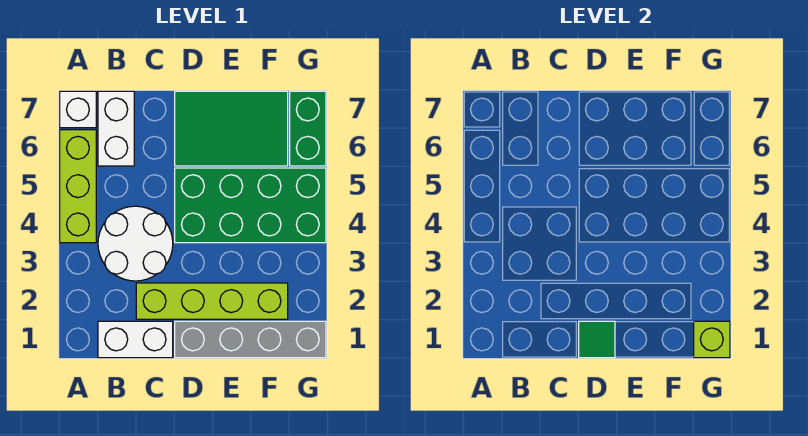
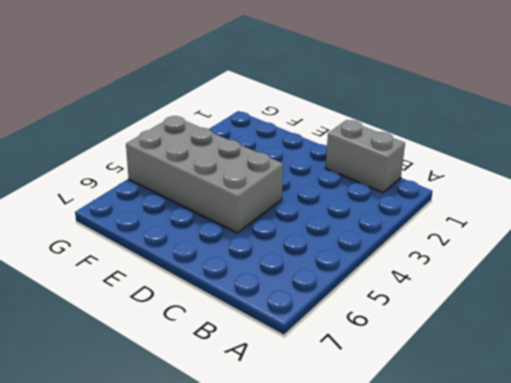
grey 1x2 brick [326,120,405,193] -> white 1x2 brick [98,321,173,358]
grey 2x4 brick [126,116,283,233] -> green 2x4 brick [175,168,326,243]
none -> lime 1x3 brick [60,130,96,243]
none -> white 1x1 brick [60,91,96,128]
none -> white 2x2 round brick [98,206,173,281]

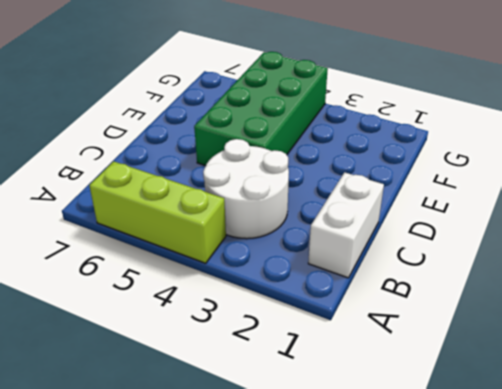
none -> white 1x1 brick [60,91,96,128]
none -> white 1x2 brick [98,91,134,166]
none -> lime 1x4 brick [136,283,288,319]

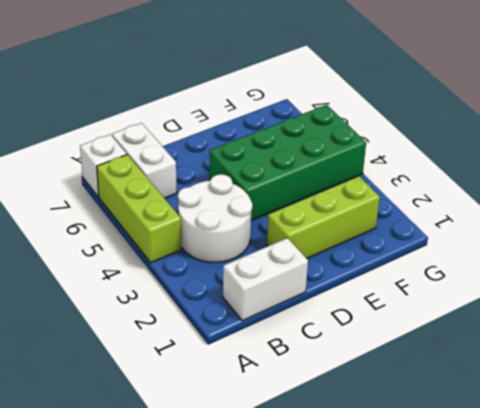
lime 1x3 brick [267,176,380,259] -> lime 1x4 brick [136,283,288,319]
none -> grey 1x4 brick [175,321,326,358]
none -> green 2x3 tile [175,91,288,166]
none -> green 1x2 brick [290,91,326,166]

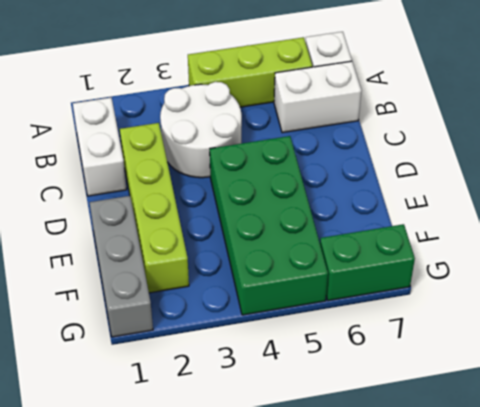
grey 1x3 brick [89,196,153,337] -> grey 1x4 brick [175,321,326,358]
none -> green 2x3 tile [175,91,288,166]
none -> green 1x1 tile [579,321,615,358]
none -> lime 1x1 brick [694,321,730,358]

